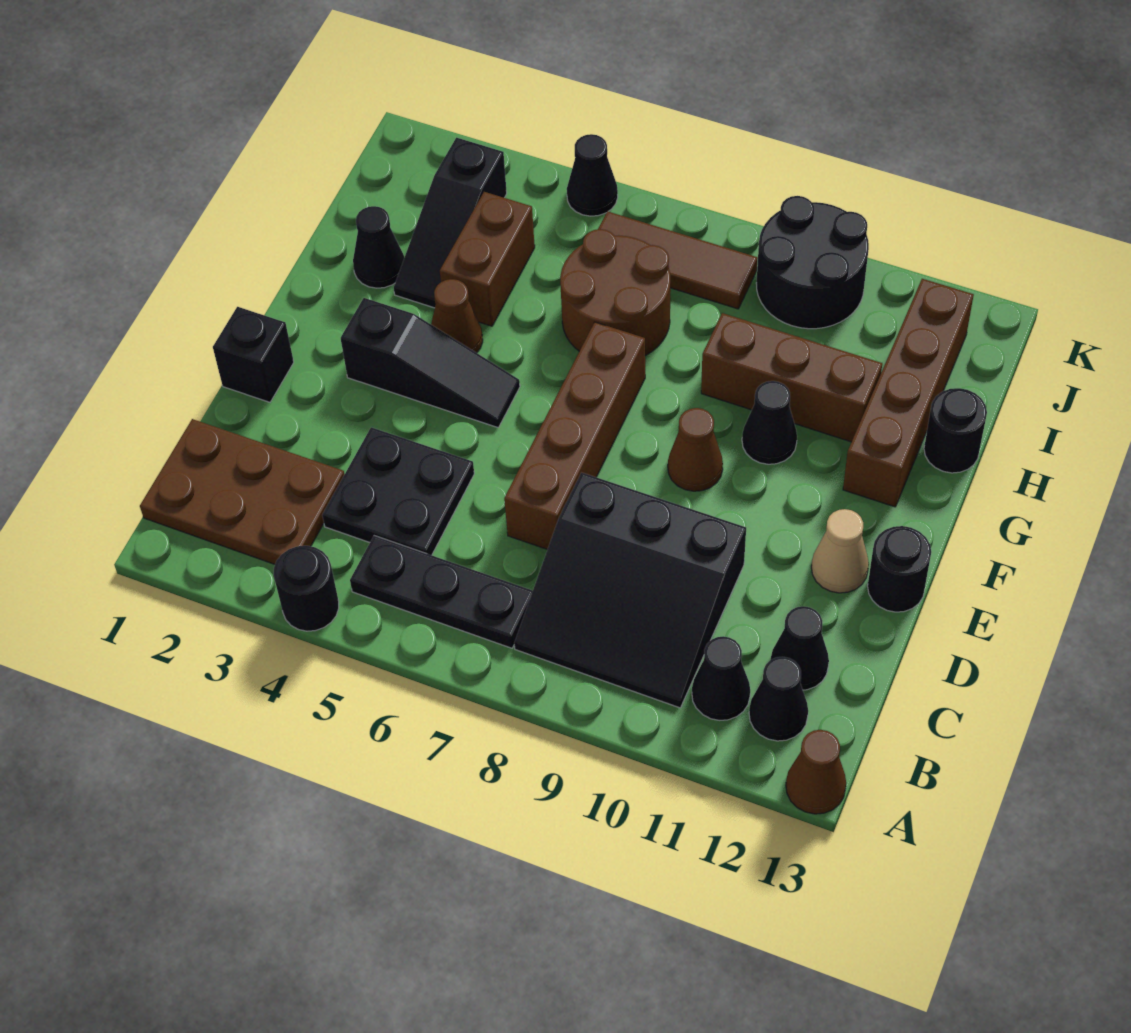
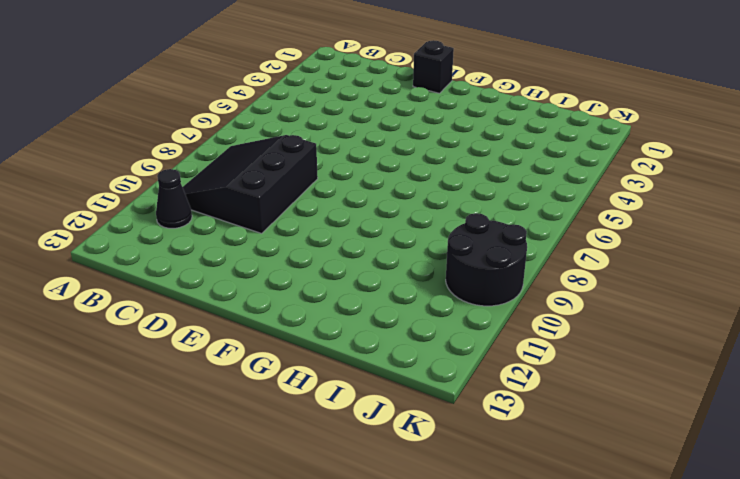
none -> black 1x1 round brick [274,546,339,631]
none -> brown 1x1 cone [786,730,846,814]
none -> brown 2x3 plate [140,419,344,564]

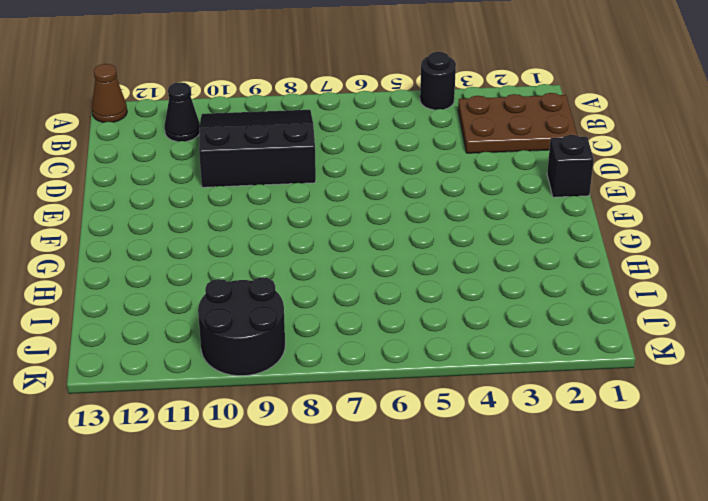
none -> black 1x3 plate [350,536,533,648]
none -> black 1x1 cone [749,657,808,741]
none -> black 2x2 plate [322,427,474,555]

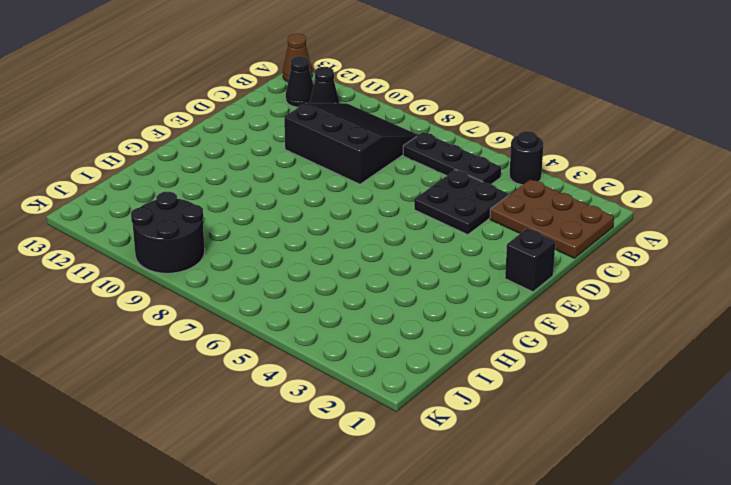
none -> black 1x1 cone [771,606,829,690]
none -> brown 1x4 brick [504,322,645,549]
none -> tan 1x1 cone [811,509,869,593]

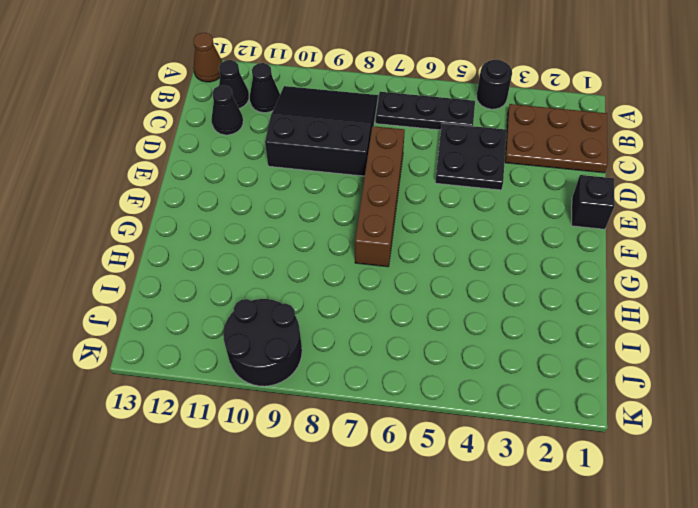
none -> tan 1x1 cone [811,509,869,593]
none -> black 1x1 round brick [868,526,931,612]
none -> black 1x3 slope [341,298,520,427]

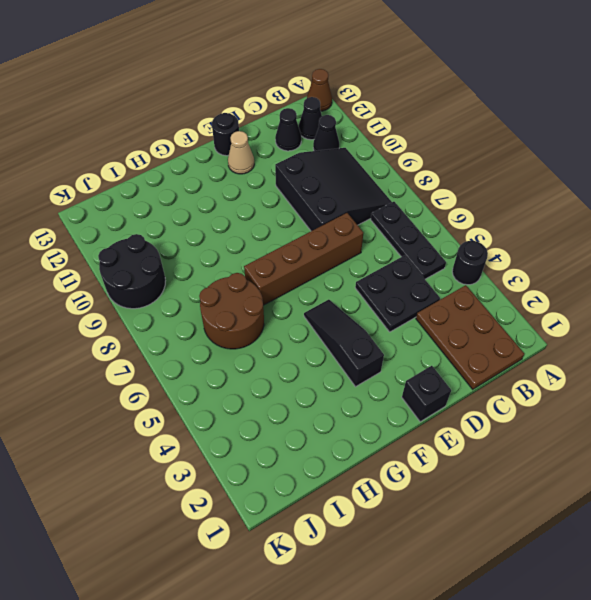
none -> brown 1x1 cone [668,408,723,491]
none -> brown 1x1 cone [431,279,483,353]
none -> black 1x1 cone [742,381,797,464]

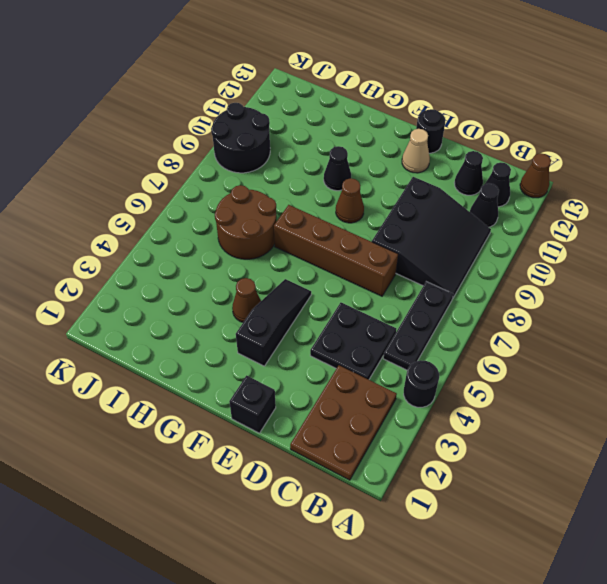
none -> brown 1x4 brick [843,279,974,507]
none -> black 1x1 cone [353,206,404,288]
none -> black 1x3 slope [394,138,507,308]

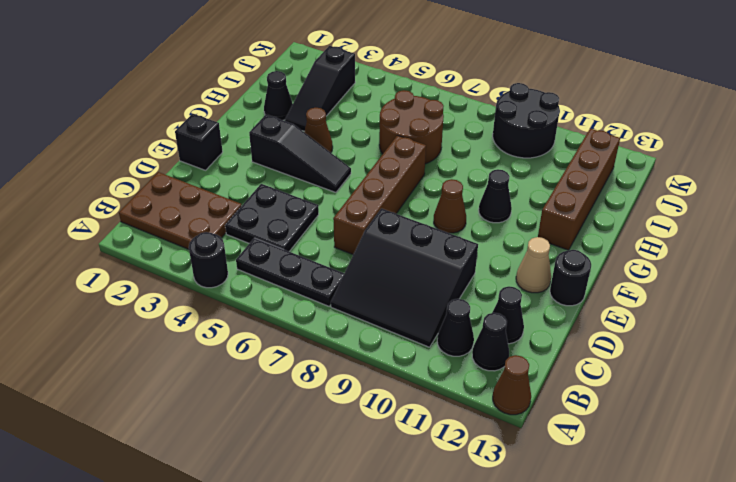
none -> brown 1x2 brick [440,192,535,326]
none -> brown 1x3 brick [701,313,882,442]
none -> black 1x1 round brick [924,388,987,473]

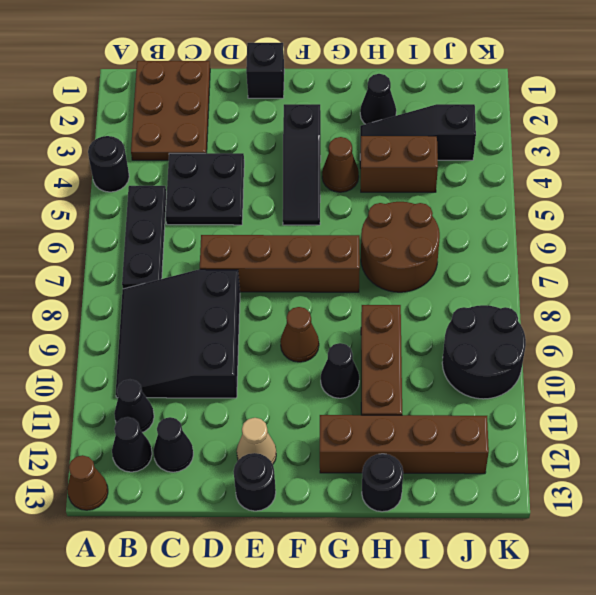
none -> brown 1x3 tile [598,211,758,309]
none -> black 1x1 cone [567,134,618,216]

